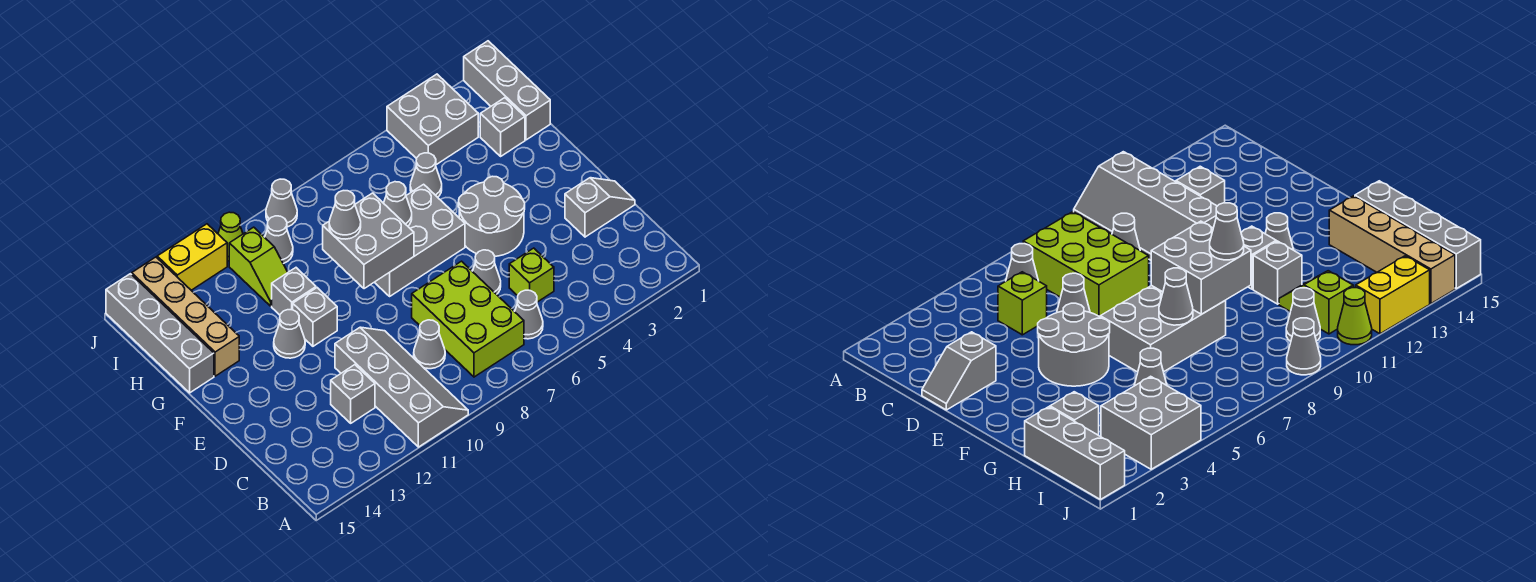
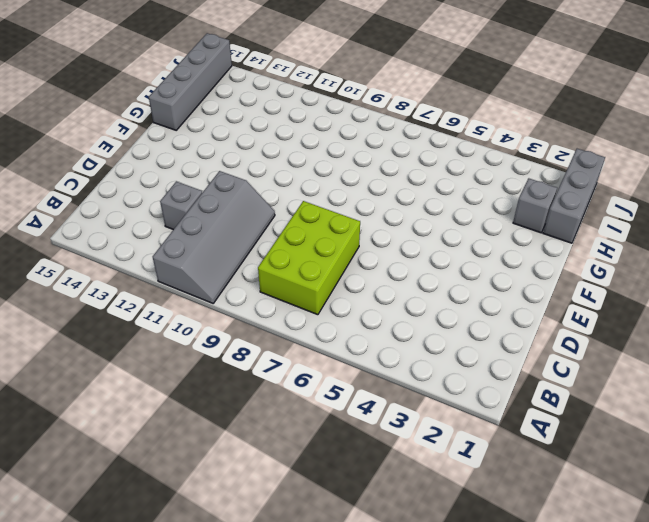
none -> grey 1x1 cone [515,290,543,339]
none -> lime 1x1 brick [509,248,554,302]
none -> grey 1x1 cone [414,320,445,369]

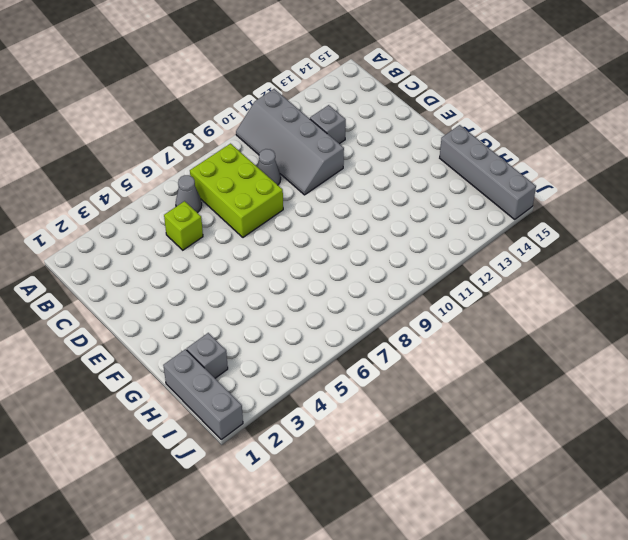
none -> grey 1x2 slope [565,178,635,237]
none -> grey 1x1 cone [472,250,501,294]
none -> grey 2x2 round brick [458,176,525,256]

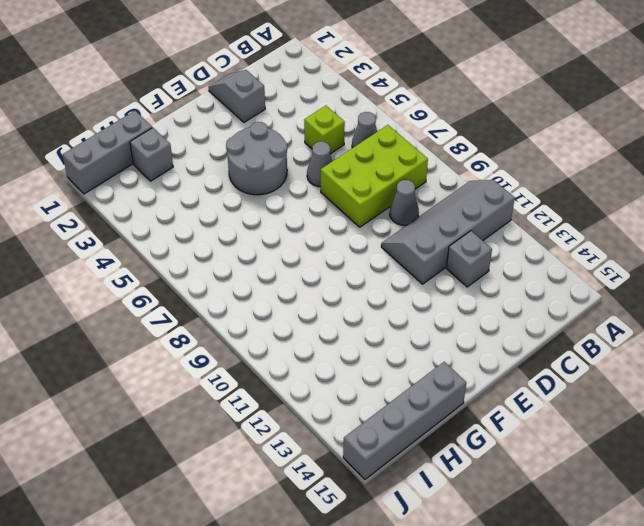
none -> grey 2x3 brick [375,184,465,296]
none -> grey 1x1 brick [293,288,337,346]
none -> grey 1x1 cone [274,310,305,358]

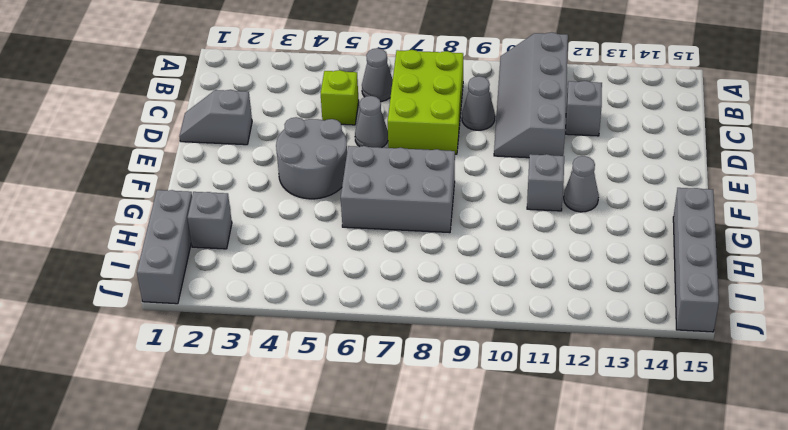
none -> grey 1x1 brick [272,268,316,315]
none -> tan 1x4 brick [132,257,239,376]
none -> grey 1x1 cone [410,153,442,197]

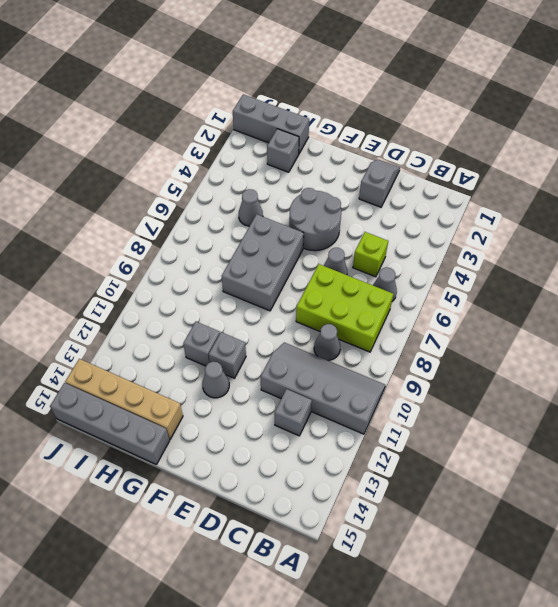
none -> lime 1x2 slope [229,227,288,306]
none -> grey 2x2 brick [387,74,478,165]
none -> grey 1x1 cone [265,216,293,264]

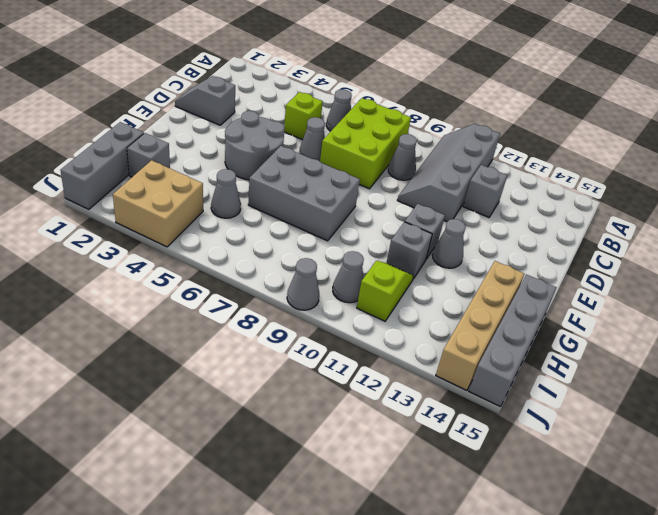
tan 2x2 brick [113,160,203,247] -> grey 2x2 brick [387,74,478,165]
none -> lime 1x1 cone [218,212,243,261]
none -> yellow 1x2 brick [157,224,227,290]
none -> grey 2x2 brick [323,193,414,289]

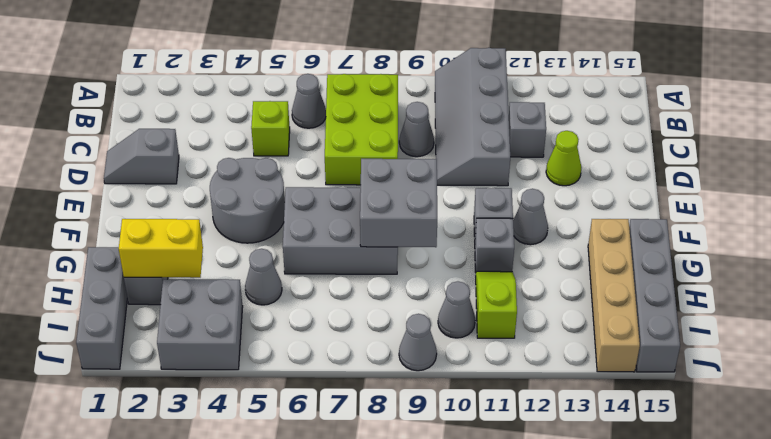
lime 1x1 cone [546,131,582,186] -> lime 1x1 cone moved to [218,212,243,261]
yellow 1x2 brick [119,219,203,278] -> yellow 1x2 brick moved to [157,224,227,290]
none -> grey 1x1 cone [472,250,501,294]
none -> grey 1x1 cone [384,182,412,226]
none -> grey 1x1 cone [329,191,361,239]

